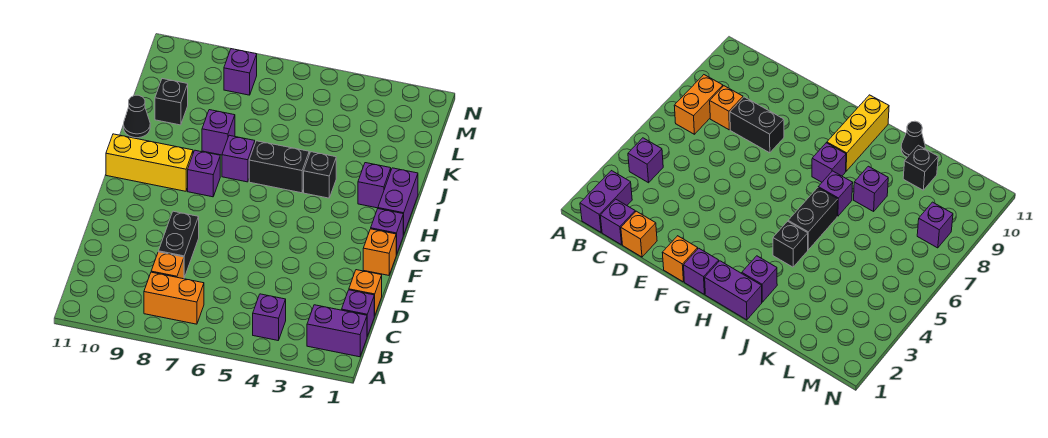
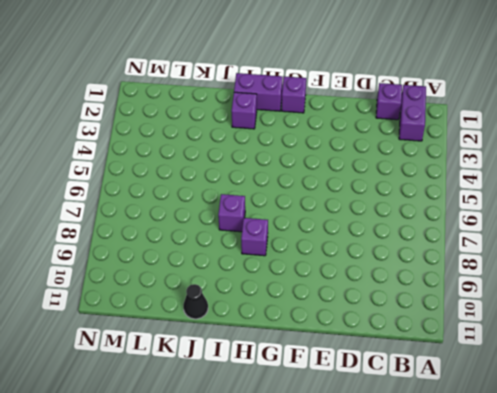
none -> purple 1x1 brick [253,294,286,340]
none -> orange 1x2 brick [144,272,204,324]
none -> orange 1x1 brick [151,252,184,279]

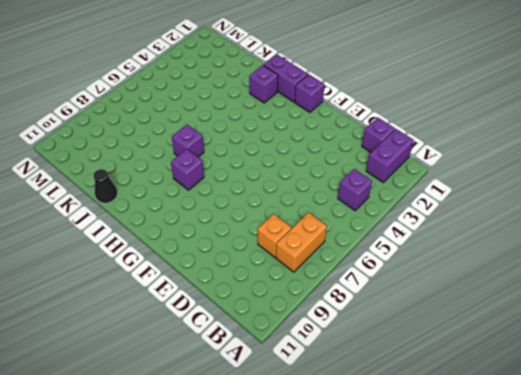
none -> orange 1x1 brick [349,270,382,316]
none -> black 1x2 brick [158,211,199,278]
none -> orange 1x1 brick [363,229,396,275]

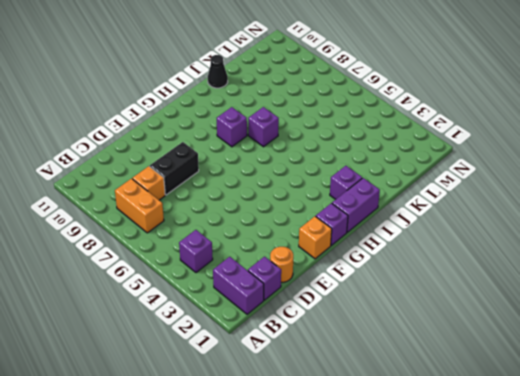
orange 1x1 round brick [270,247,293,282] -> orange 1x1 brick [349,270,382,316]
none -> yellow 1x3 brick [106,134,193,191]
none -> black 1x1 brick [304,152,336,198]
none -> black 1x2 brick [249,141,309,193]

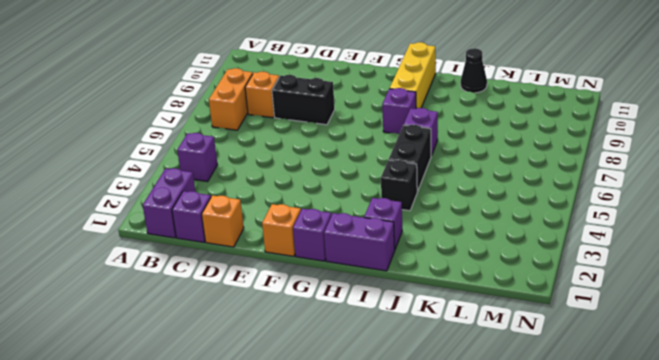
none -> purple 1x1 brick [202,110,235,155]
none -> black 1x1 brick [155,79,188,125]
none -> purple 1x1 brick [224,49,257,95]

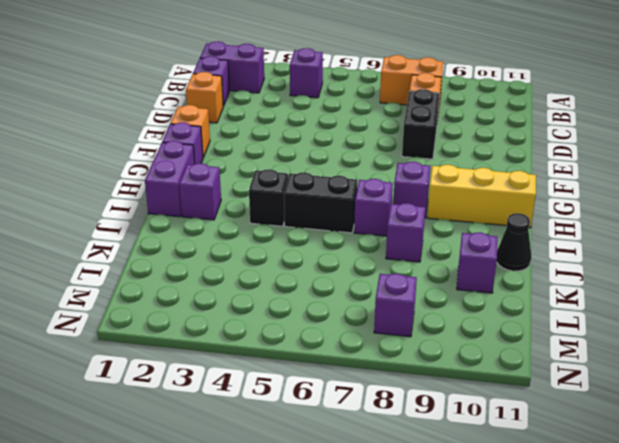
purple 1x1 brick [457,232,498,293] -> black 1x1 brick [155,79,188,125]

